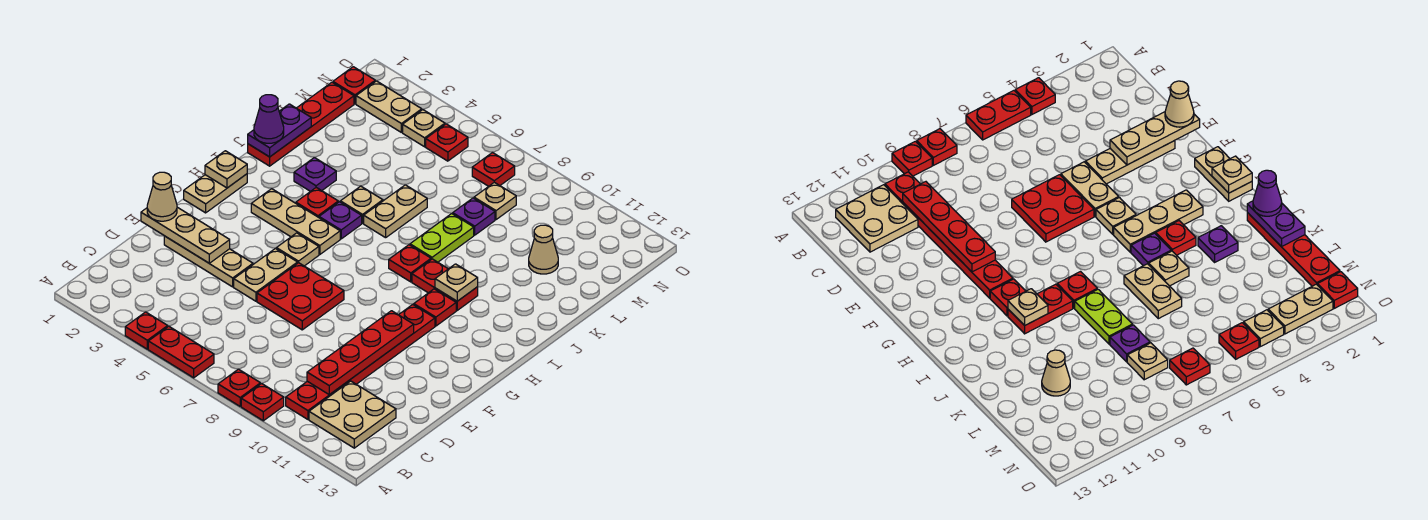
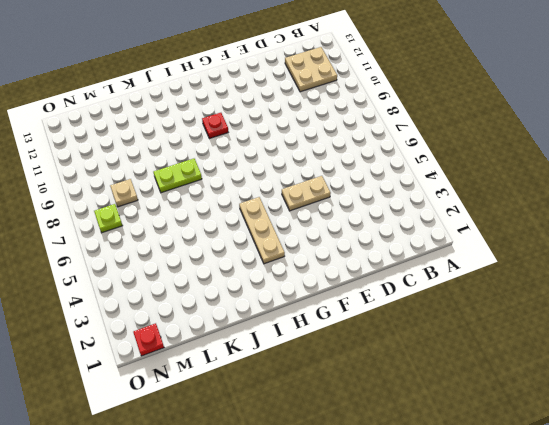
lime 1x1 plate [94,204,123,233] -> red 1x1 plate [472,153,515,186]
none -> red 1x1 plate [125,312,168,349]
none -> red 1x2 plate [148,326,214,378]
none -> red 1x1 plate [218,369,260,406]
none -> red 1x1 plate [241,384,284,421]

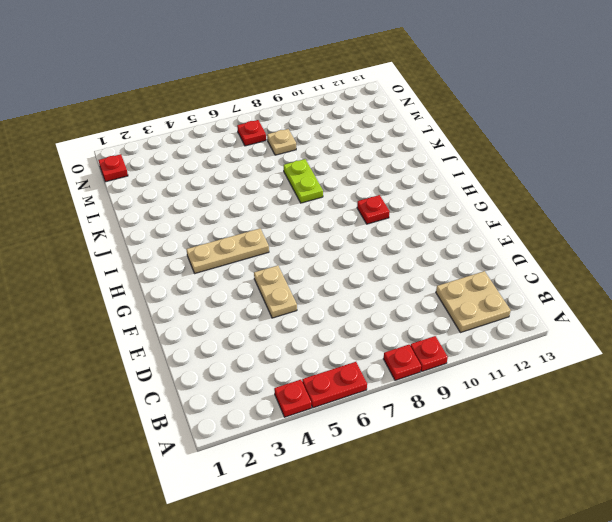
none -> red 1x6 plate [286,305,435,419]
none -> tan 1x3 plate [164,236,253,287]
none -> red 2x2 plate [257,263,344,330]
none -> tan 1x2 plate [184,174,247,213]

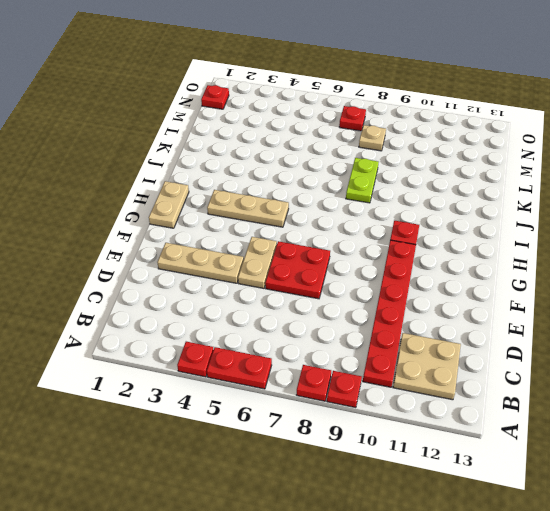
none -> tan 1x1 plate [276,233,319,266]
none -> red 1x1 plate [296,188,338,217]
none -> purple 1x1 plate [319,202,362,239]
none -> red 1x1 plate [389,245,431,282]

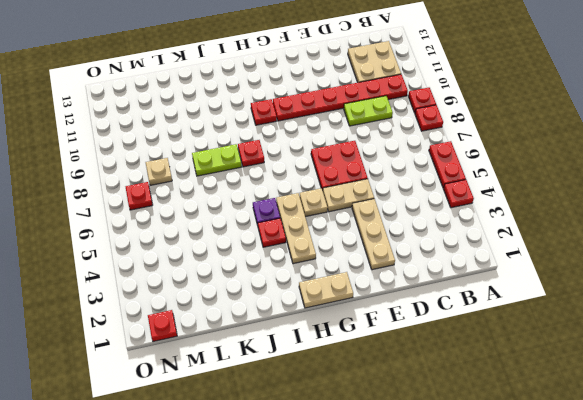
lime 1x2 plate [344,96,393,126] -> none
none -> red 1x2 plate [412,259,478,310]
none -> red 1x4 plate [248,82,354,166]
none -> purple 1x1 plate [294,158,336,191]
none -> tan 1x1 plate [340,186,383,223]

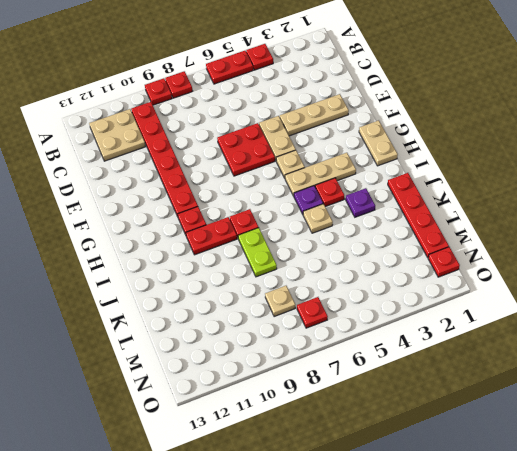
none -> tan 1x2 plate [364,185,427,238]
none -> purple 1x1 plate [453,198,495,235]
none -> tan 1x1 cone [529,225,558,274]
none -> tan 1x2 plate [356,81,422,132]

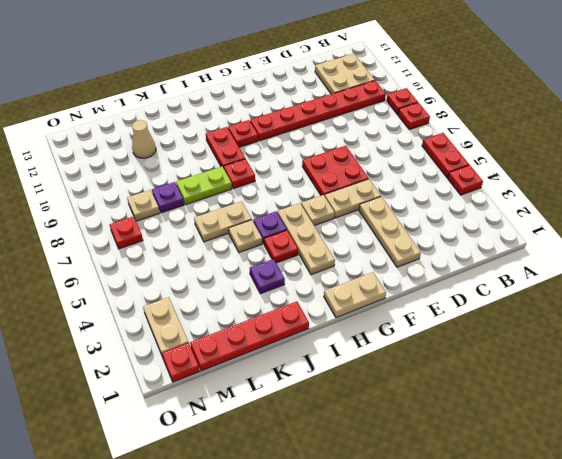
none -> tan 1x1 plate [403,110,445,147]
none -> red 1x1 plate [426,124,468,161]
none -> red 1x4 plate [307,311,414,395]
none -> tan 1x3 plate [141,207,230,263]

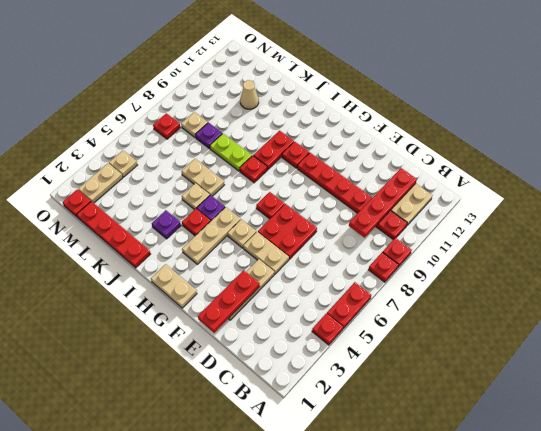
red 1x4 plate [349,168,417,238] -> red 1x4 plate turned to [307,311,414,395]
red 1x3 plate [198,270,260,333] -> tan 1x3 plate [141,207,230,263]
red 1x1 plate [256,192,285,219] -> red 1x1 plate moved to [426,124,468,161]
none -> tan 1x1 plate [205,151,247,188]
none -> tan 1x1 plate [435,264,478,301]
none -> purple 1x2 plate [248,104,311,157]
none -> tan 1x1 cone [147,172,177,221]

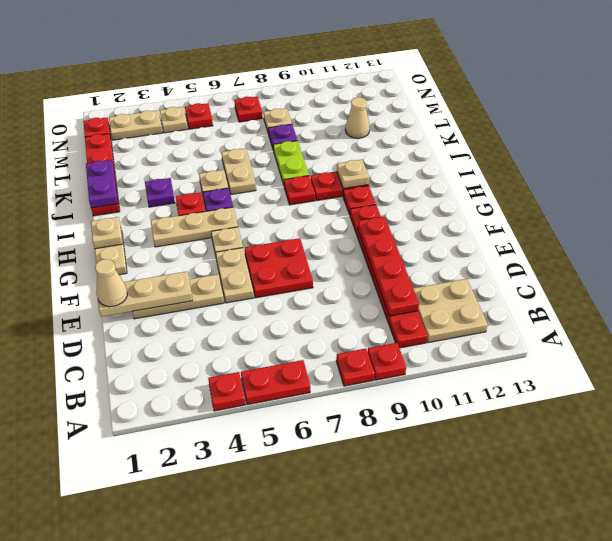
none -> purple 1x1 cone [254,95,284,143]

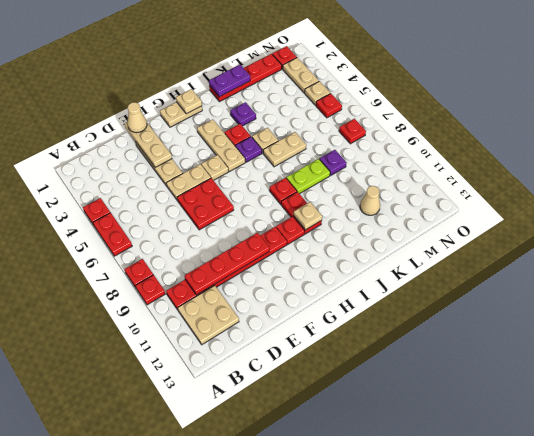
none -> tan 1x1 plate [474,182,516,220]
none -> purple 1x1 cone [254,95,284,143]

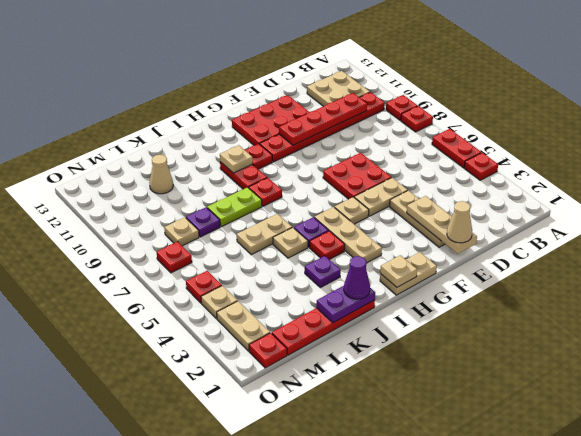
red 2x3 plate [232,95,309,145] -> none

